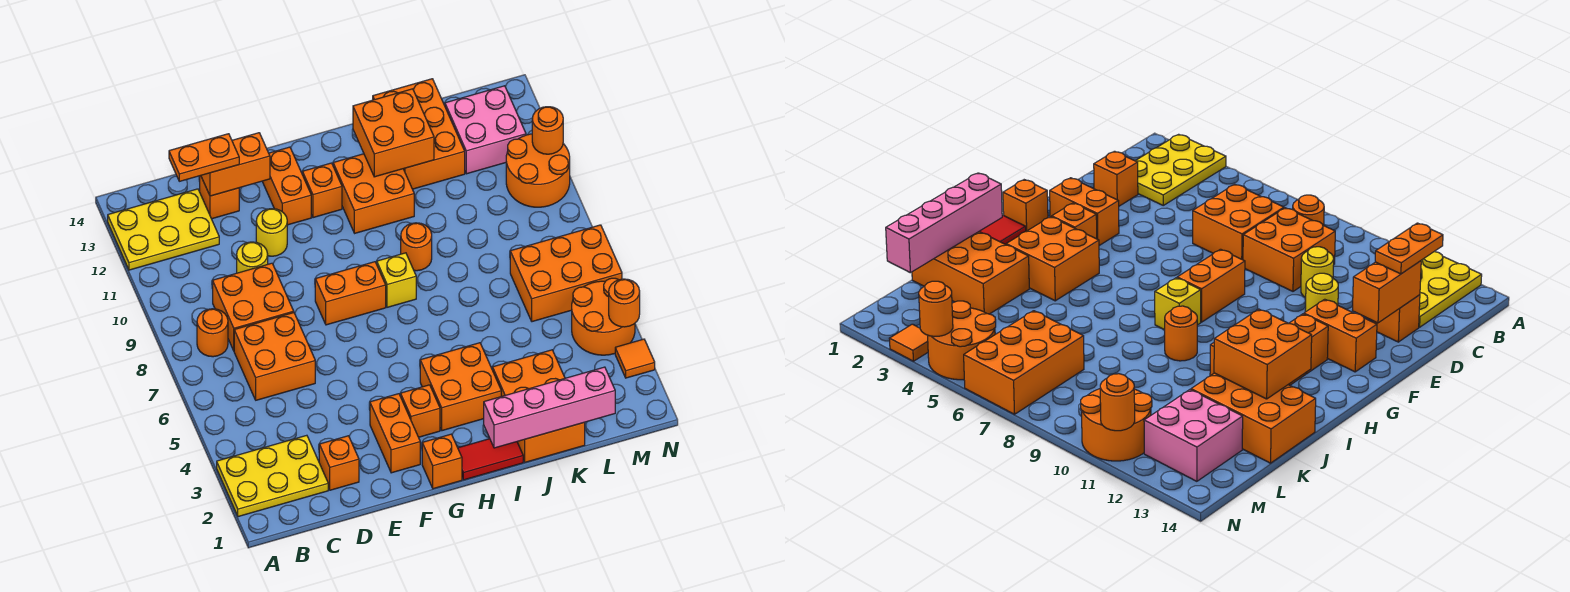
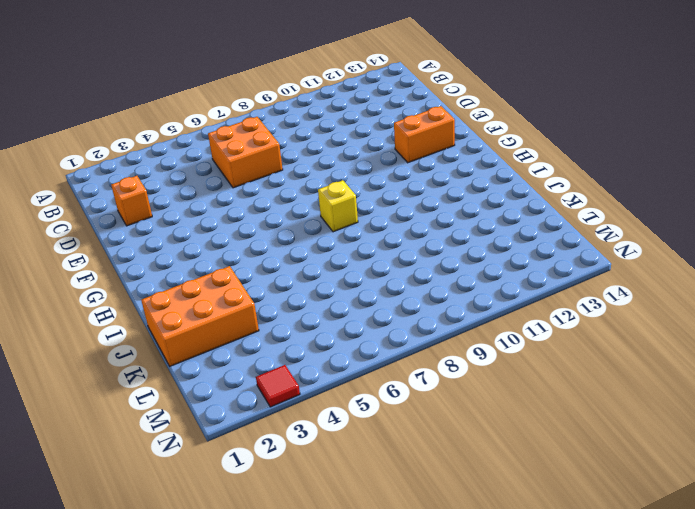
red 1x1 tile [256,365,300,407] -> orange 1x1 tile [615,339,655,378]
none -> yellow 2x3 plate [217,435,328,517]
none -> yellow 2x3 plate [108,189,219,270]
none -> orange 1x1 round brick [197,309,228,357]
none -> orange 2x2 brick [213,263,294,350]

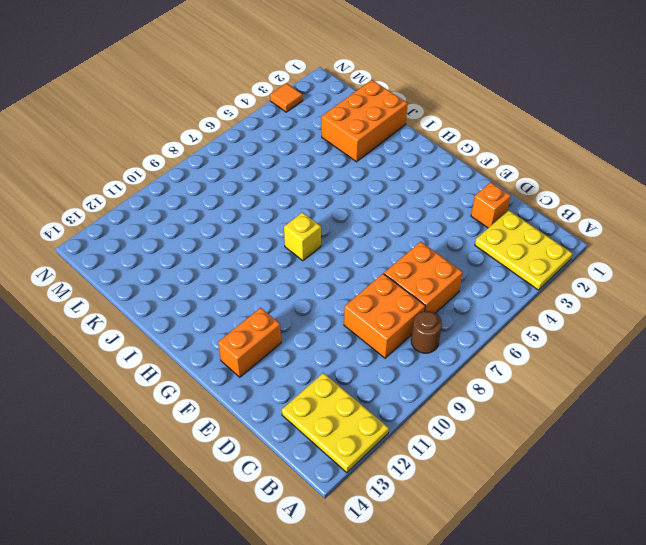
brown 1x1 round brick [411,311,442,353] -> orange 1x1 round brick [197,309,228,357]
none -> yellow 1x1 round brick [237,242,268,273]
none -> orange 1x1 brick [200,176,239,219]
none -> yellow 1x1 round brick [256,209,287,256]
none -> orange 1x2 brick [370,394,420,473]

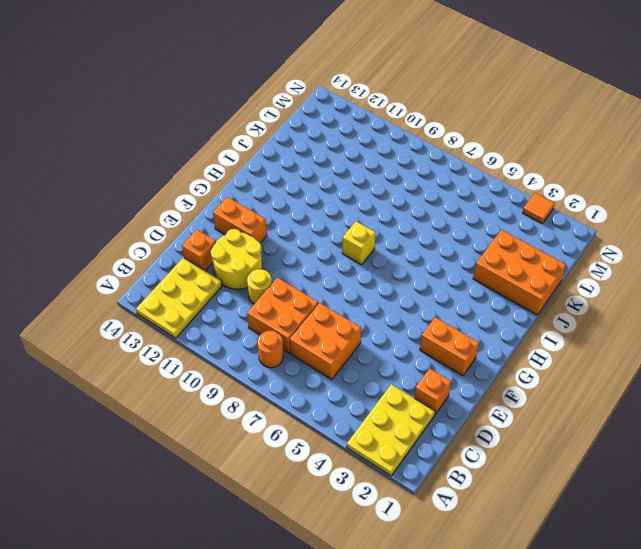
yellow 2x2 round brick [211,229,262,289] -> yellow 1x1 round brick [256,209,287,256]
none -> orange 1x2 brick [315,262,386,325]
none -> orange 1x1 brick [422,434,462,489]
none -> orange 1x1 brick [401,385,440,437]
none -> orange 1x1 brick [303,163,342,218]

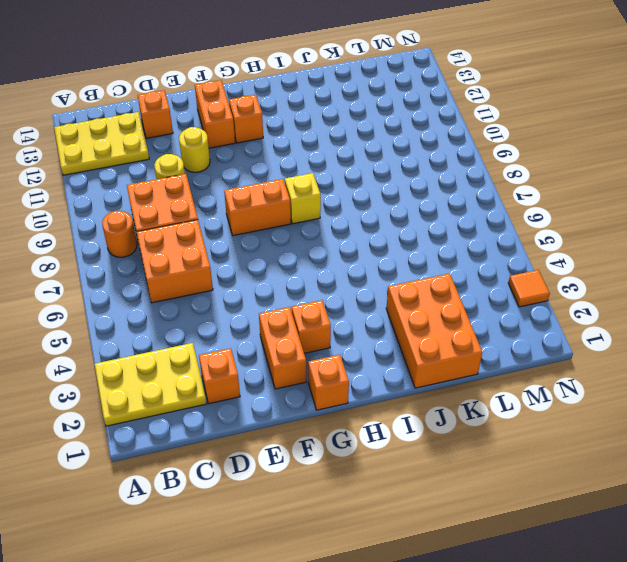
none -> red 1x2 tile [458,439,523,480]
none -> orange 2x2 brick [420,343,501,431]
none -> orange 2x2 brick [333,154,414,233]
none -> orange 1x1 round brick [401,223,432,271]

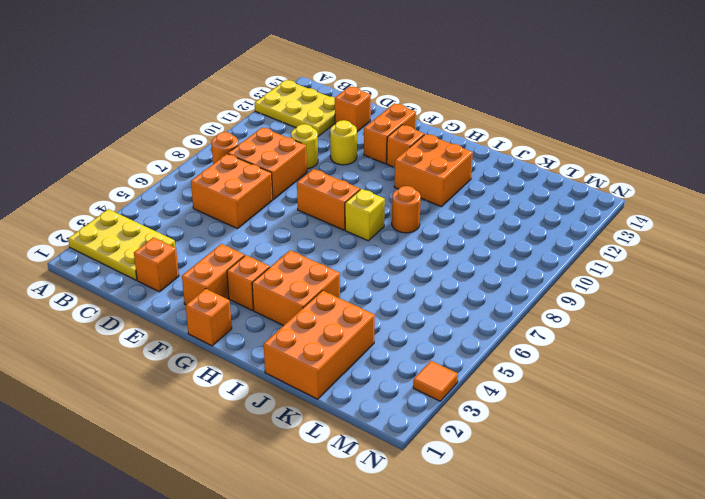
none -> red 1x2 tile [458,439,523,480]
none -> orange 2x3 brick [373,79,465,189]
none -> orange 2x3 brick [510,225,622,322]
none -> pink 2x2 brick [445,86,526,174]

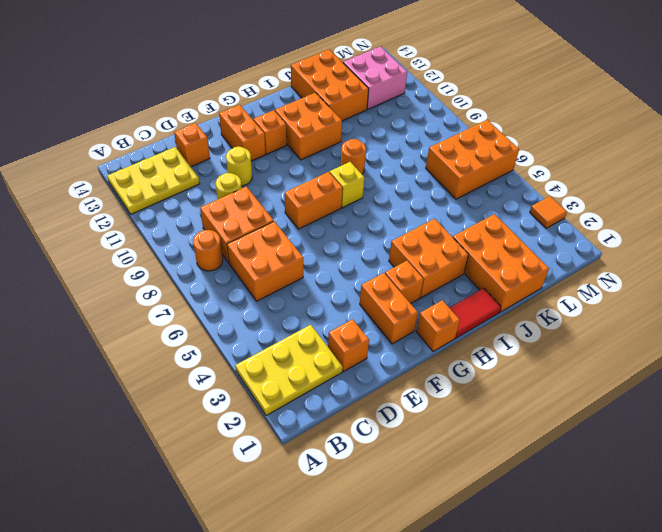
none -> orange 2x2 round brick [572,278,635,355]
none -> orange 2x2 round brick [506,134,570,207]
none -> orange 1x2 brick [201,133,270,196]
none -> pink 1x4 brick [484,367,615,448]

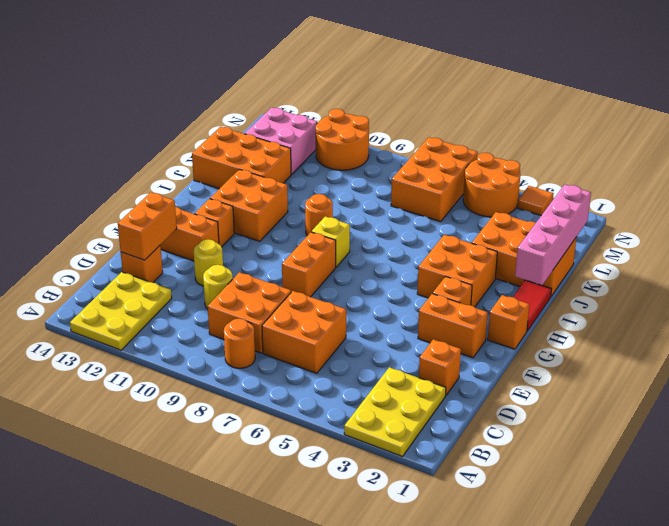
none -> orange 2x2 brick [353,89,434,177]
none -> orange 1x1 round brick [609,279,640,327]
none -> orange 1x1 round brick [532,107,563,154]
none -> orange 1x2 plate [169,134,239,181]

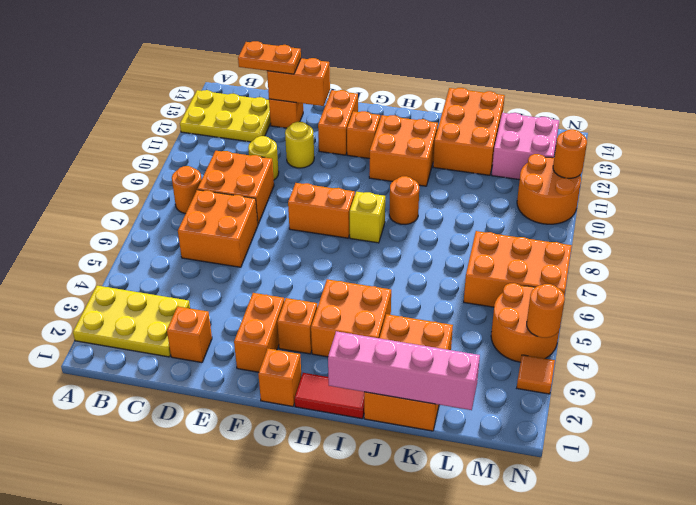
none -> orange 2x2 brick [353,89,434,177]

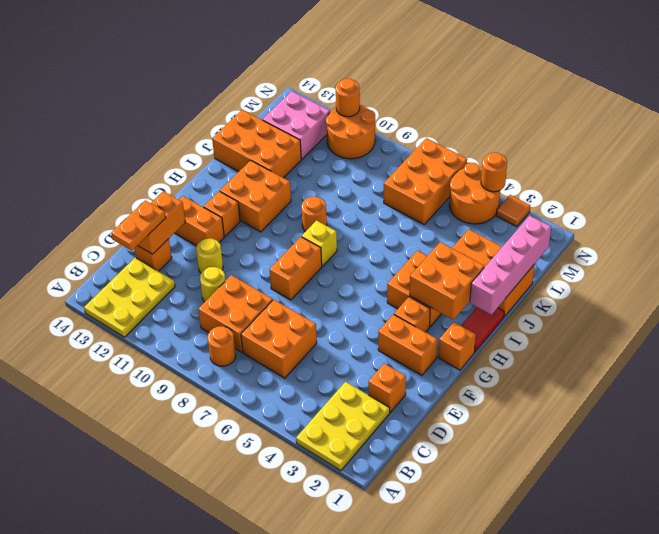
orange 2x2 brick [410,242,484,320] -> orange 2x2 brick moved to [353,89,434,177]

